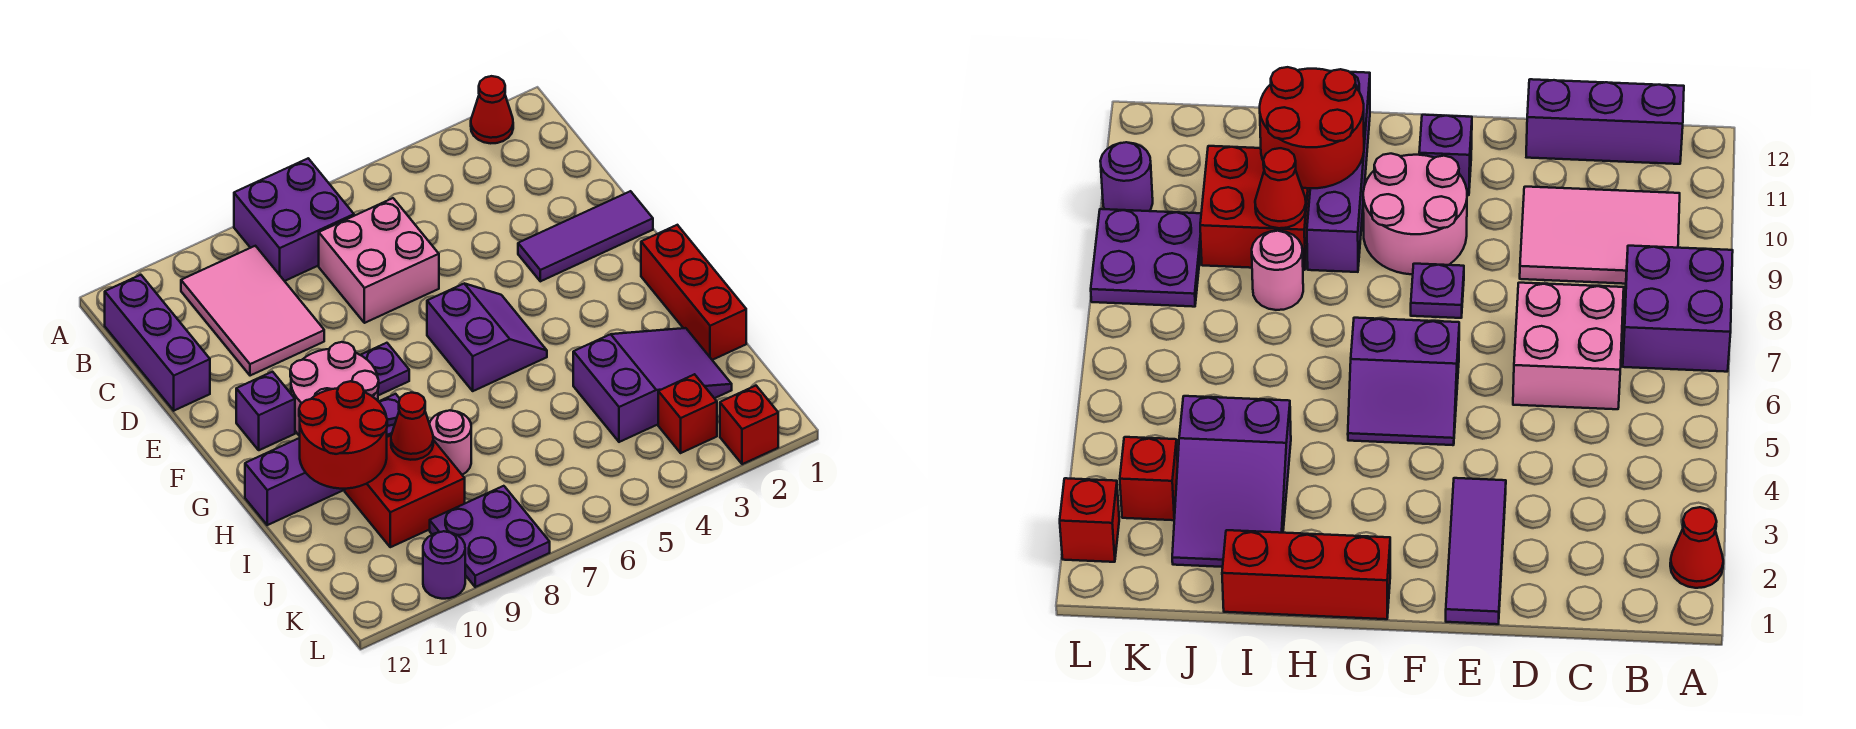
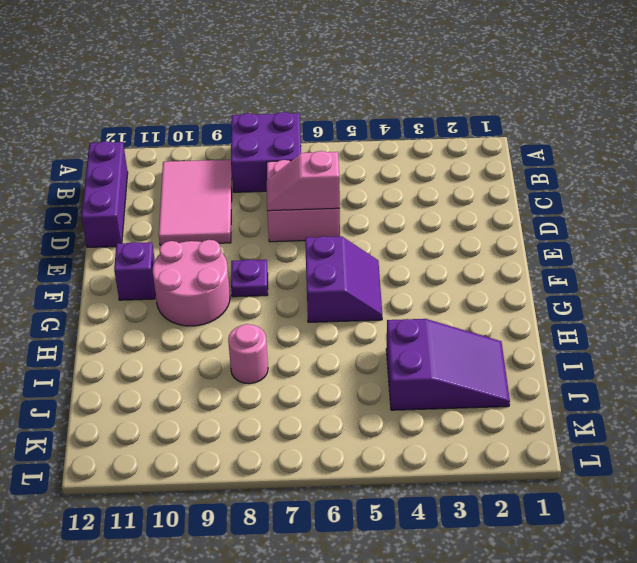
pink 1x2 slope [267,151,340,211] -> none
none -> red 1x1 cone [471,76,513,143]
none -> purple 1x3 tile [518,191,653,281]
none -> red 1x3 brick [641,225,746,360]

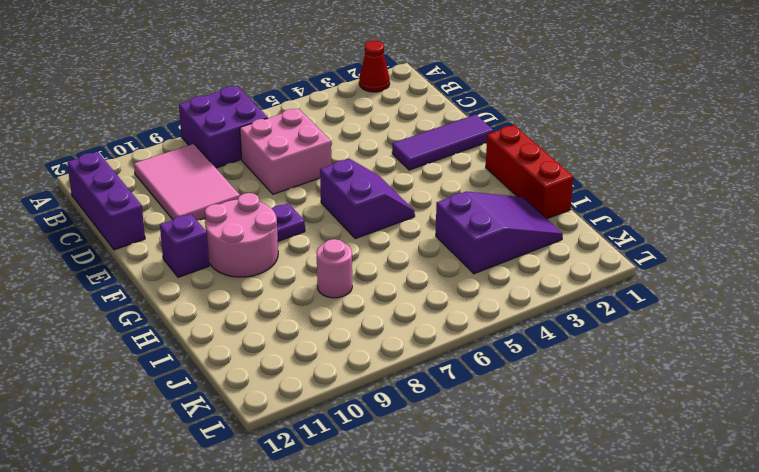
none -> purple 1x4 brick [245,394,400,525]
none -> red 2x2 brick [345,435,465,547]
none -> red 1x1 brick [658,374,717,453]

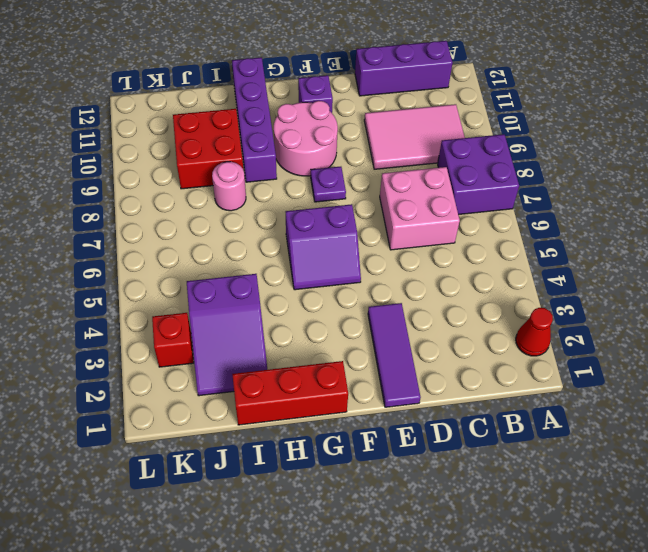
none -> purple 2x2 plate [430,486,550,587]
none -> red 1x1 brick [720,386,778,464]
none -> purple 1x1 round brick [423,531,465,599]

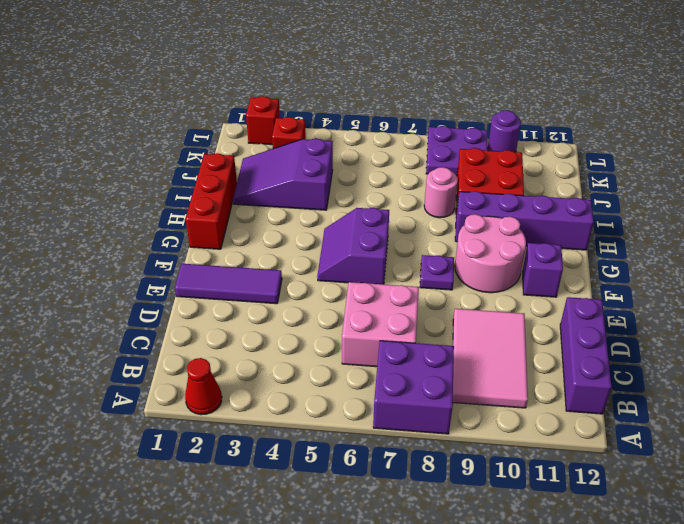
none -> red 2x2 round brick [299,381,387,489]
none -> red 1x1 cone [391,393,433,460]

